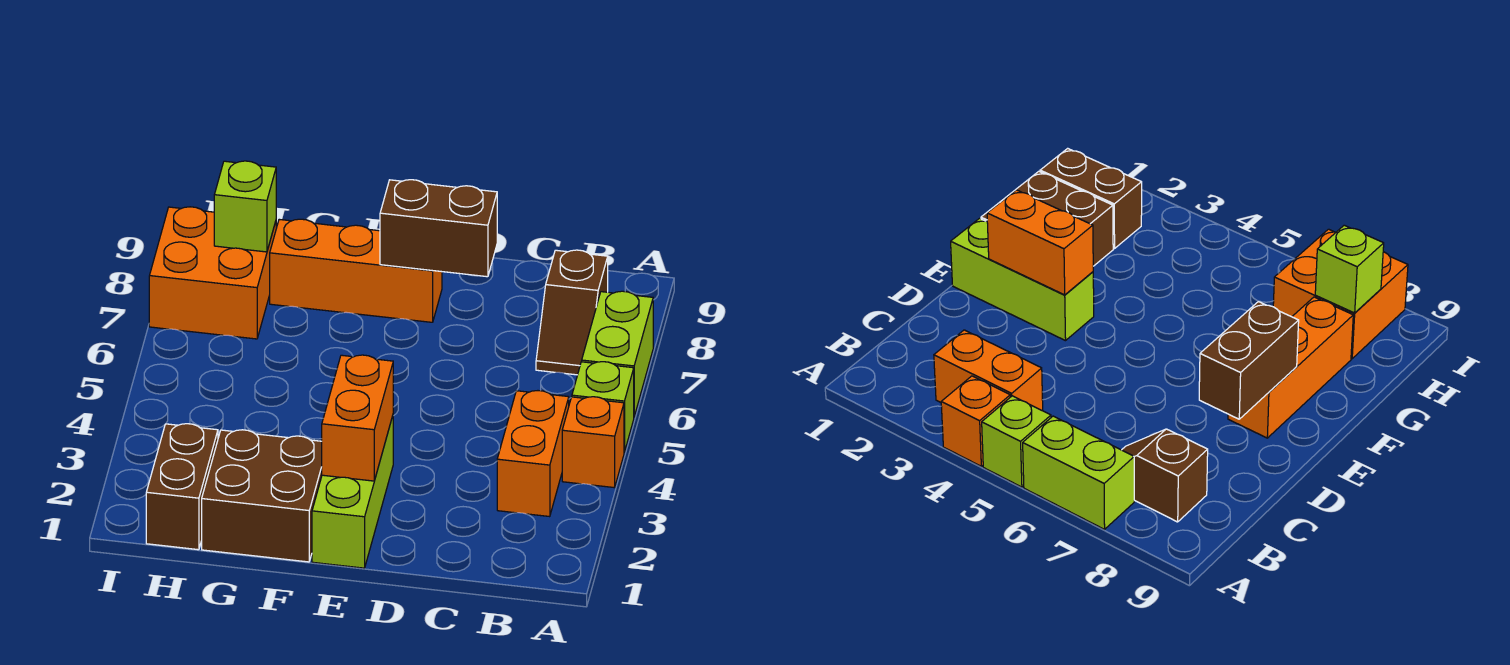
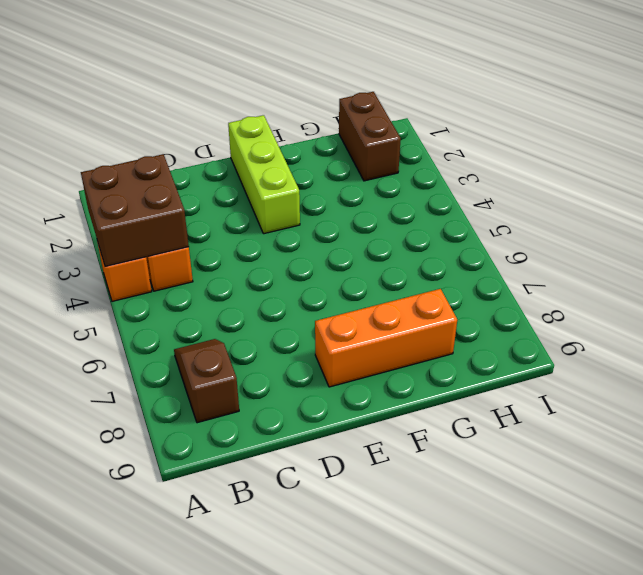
brown 2x2 brick [81,154,189,266] -> brown 2x2 brick moved to [202,430,322,562]
none -> lime 1x1 brick [572,362,634,452]
none -> lime 1x2 brick [582,291,653,416]
none -> orange 2x2 brick [149,207,276,339]

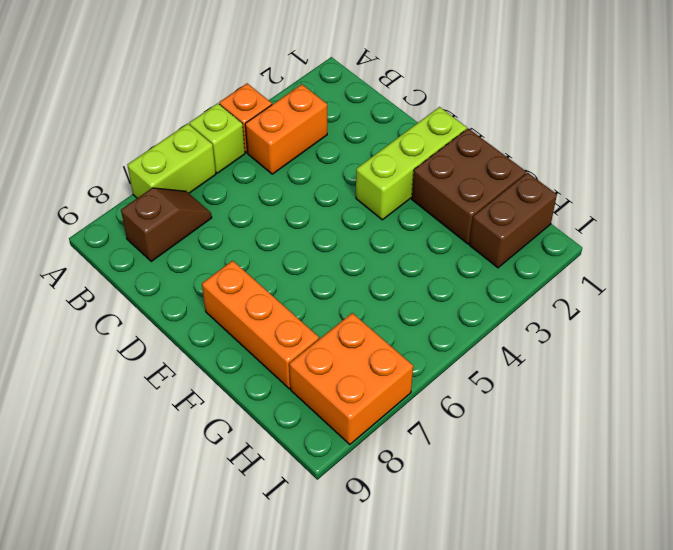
none -> brown 1x2 brick [380,180,497,277]
none -> orange 1x2 brick [322,355,393,481]
none -> lime 1x1 brick [214,161,276,252]

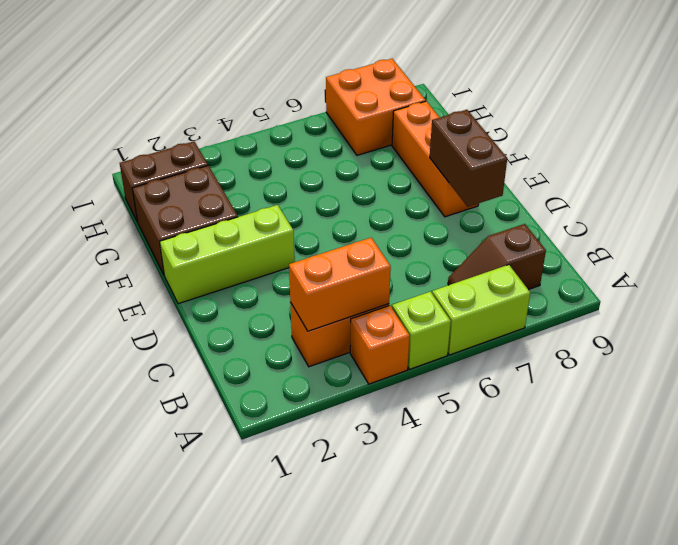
orange 1x2 brick [289,238,391,331] -> orange 1x2 brick moved to [322,355,393,481]
none -> lime 1x1 brick [214,161,276,252]

